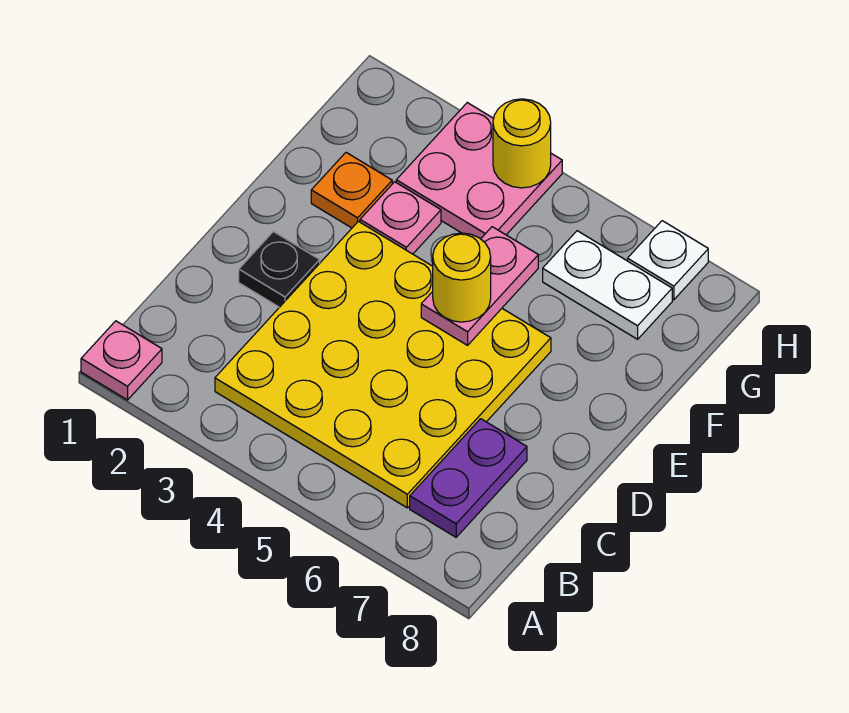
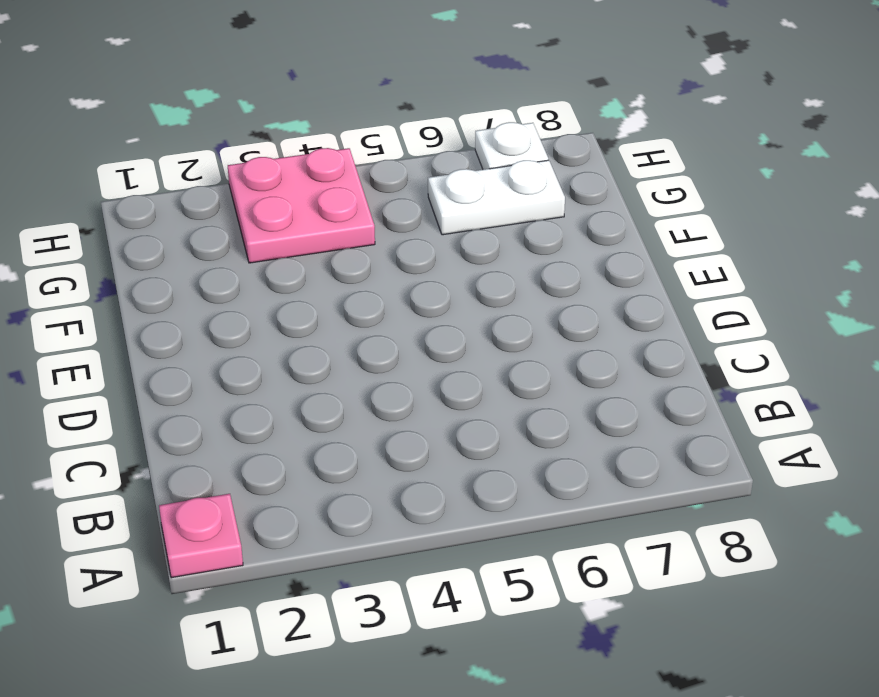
none -> yellow 4x4 plate [215,221,551,508]
none -> purple 1x2 plate [410,419,527,537]
none -> black 1x1 plate [239,232,320,307]

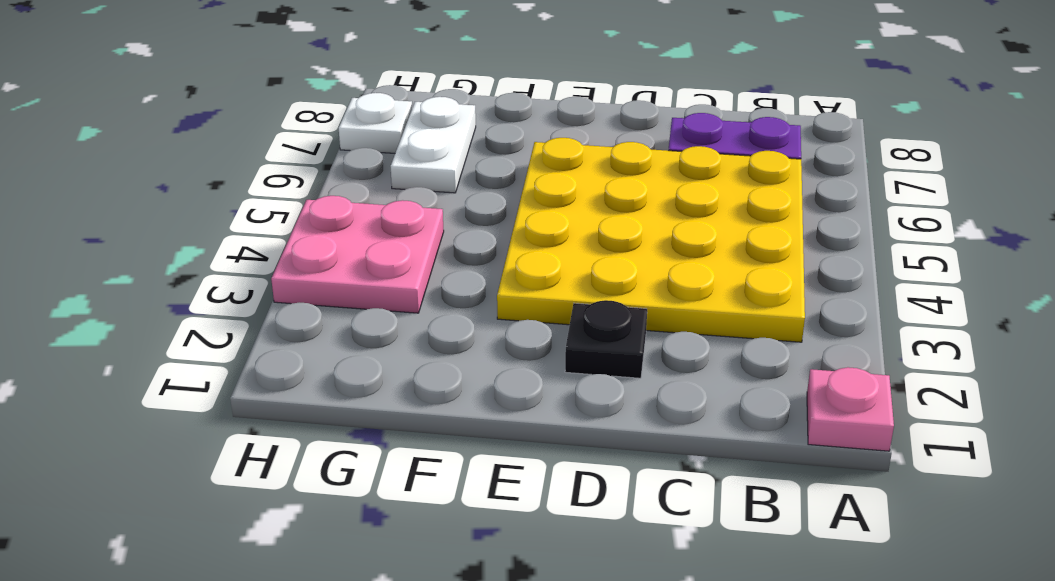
none -> orange 1x1 plate [311,153,392,228]
none -> pink 1x1 plate [360,182,441,254]
none -> pink 1x2 plate [421,227,538,345]

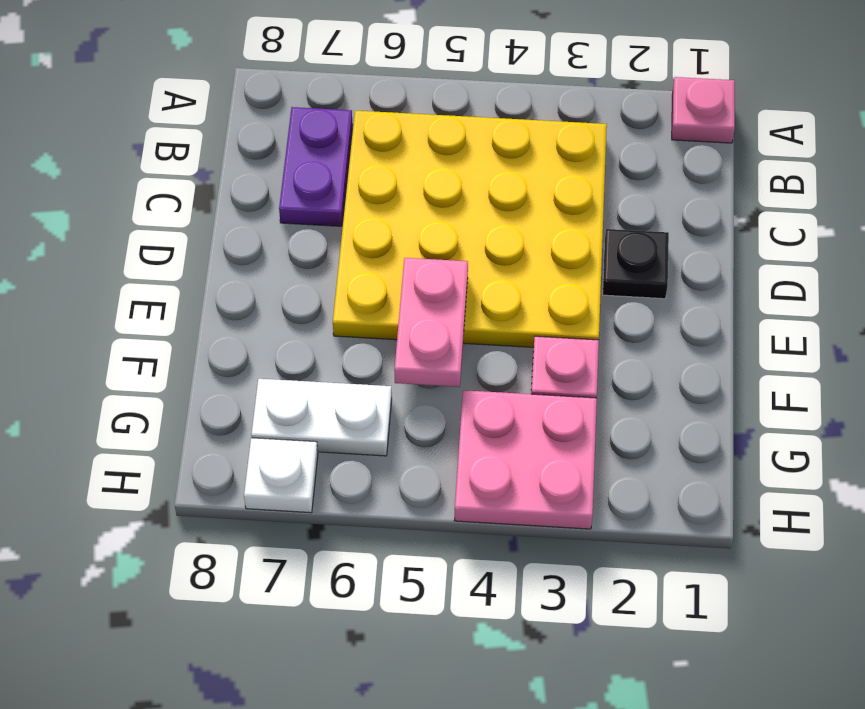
none -> orange 1x1 plate [311,153,392,228]
none -> yellow 1x1 round brick [493,99,551,188]
none -> yellow 1x1 round brick [433,233,491,322]

